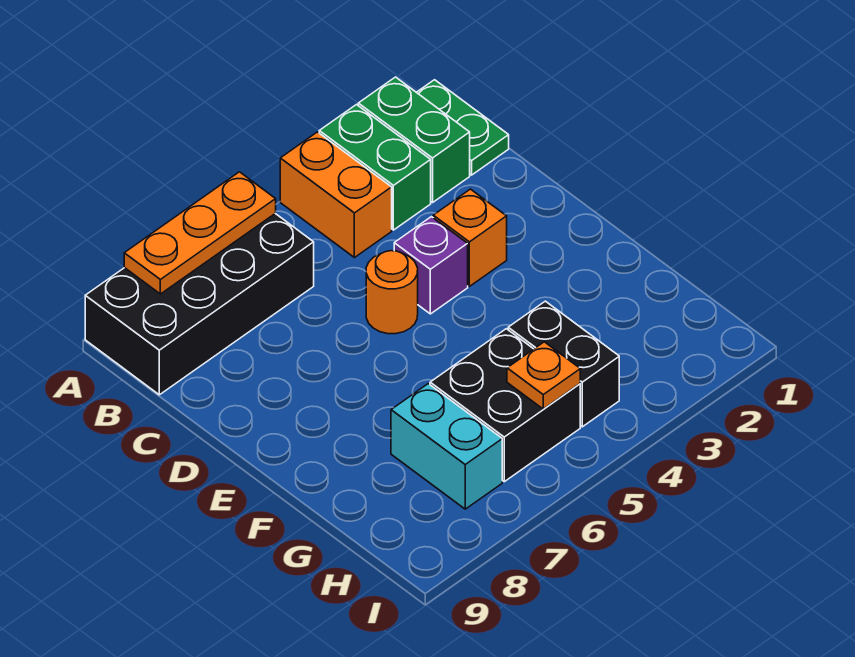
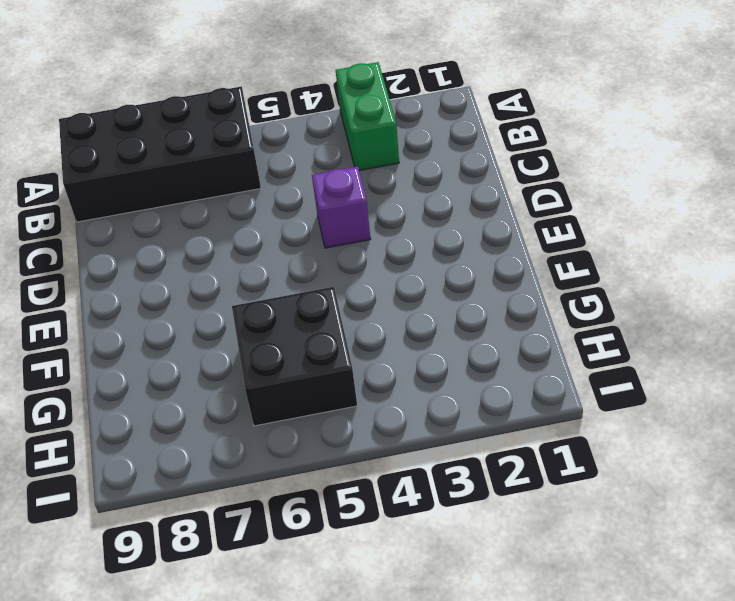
none -> green 1x2 plate [417,80,509,175]
none -> green 1x2 brick [358,77,470,203]
none -> orange 1x2 brick [280,132,392,257]

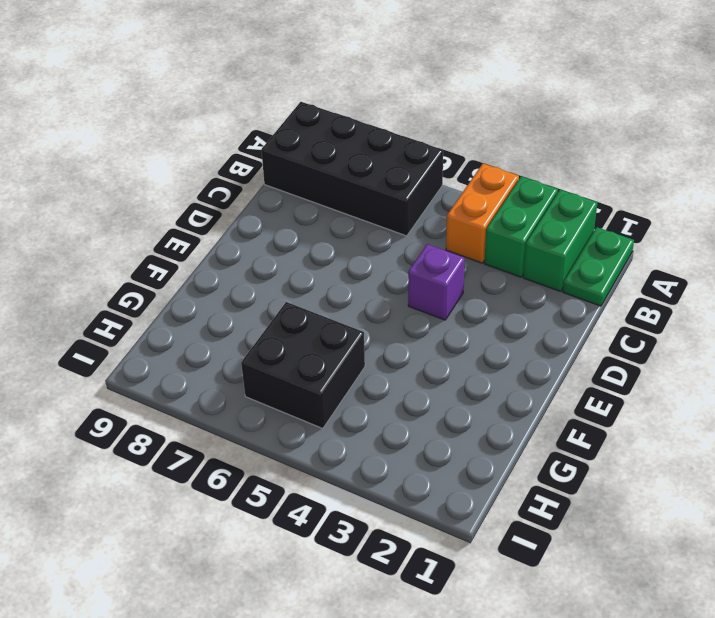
none -> orange 1x1 brick [433,189,507,286]
none -> orange 1x1 round brick [366,251,418,334]
none -> black 1x2 brick [508,301,619,427]

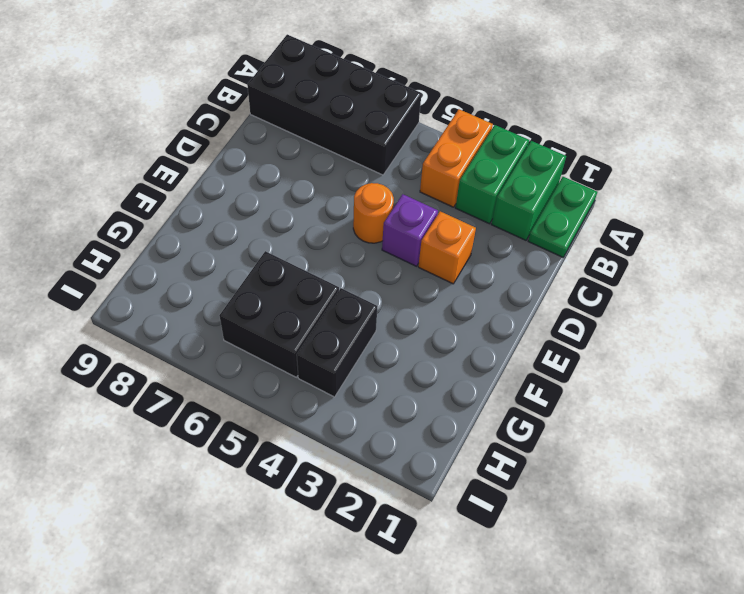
none -> cyan 1x2 brick [391,384,502,509]
none -> orange 1x3 plate [124,172,276,294]
none -> orange 1x1 plate [507,342,580,409]

